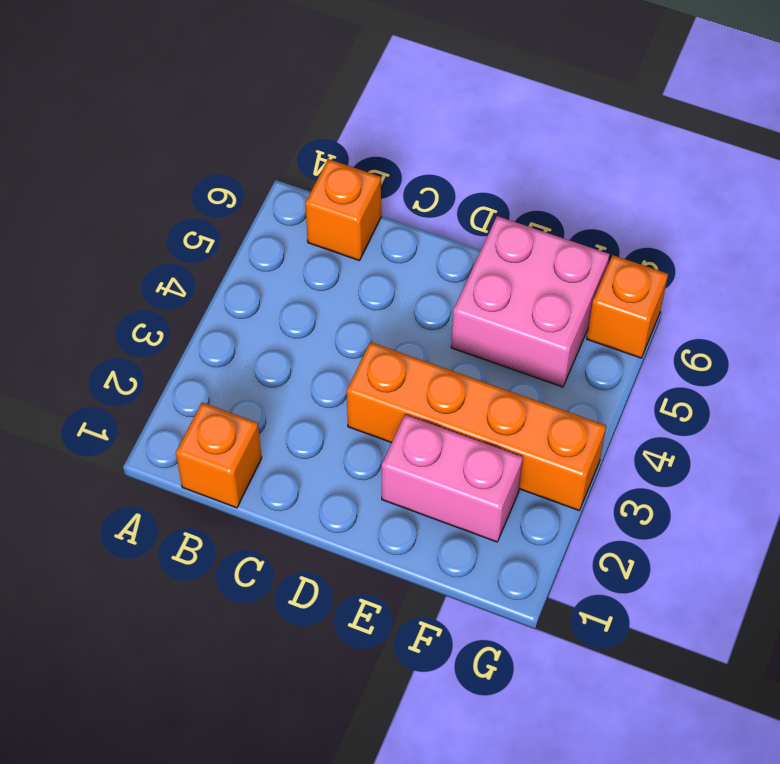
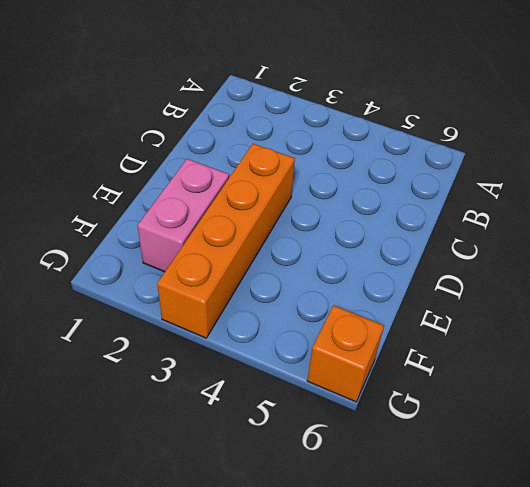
none -> orange 1x1 brick [176,403,262,508]
none -> orange 1x1 brick [305,159,381,261]

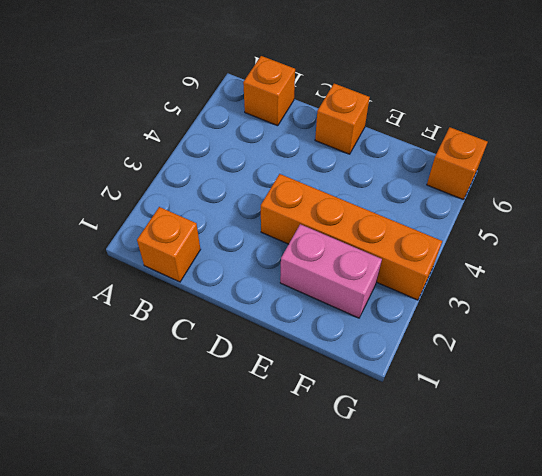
orange 1x1 brick [315,84,370,154] -> none
none -> pink 2x2 brick [451,216,610,387]

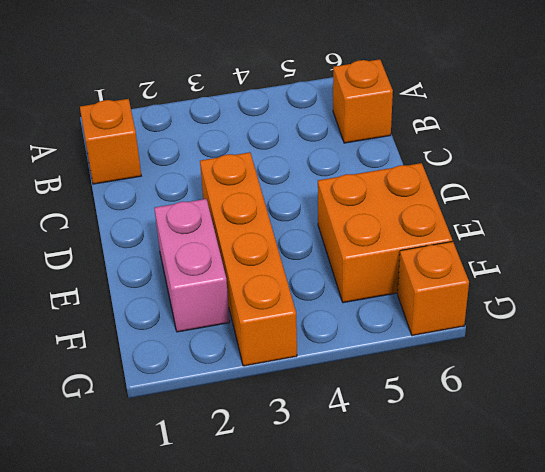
orange 2x2 brick [318,163,452,303] -> pink 2x2 brick [451,216,610,387]

